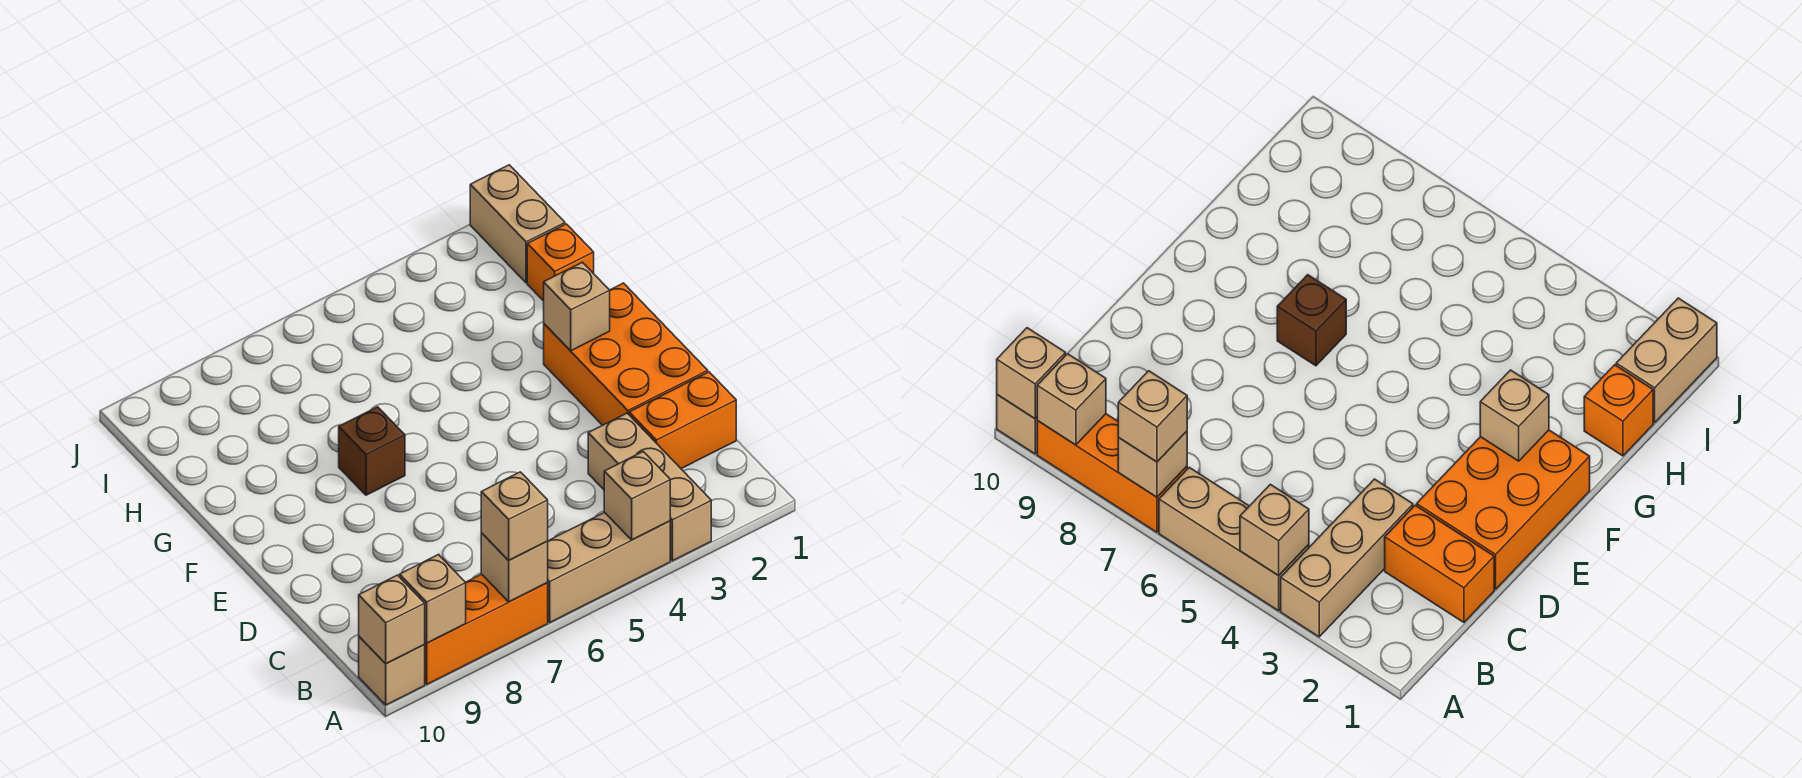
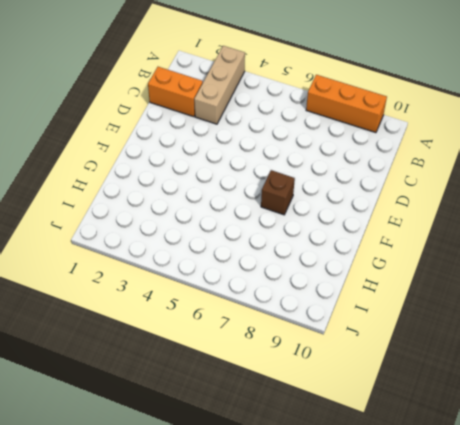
none -> tan 1x3 brick [547,512,670,622]
none -> tan 1x1 brick [359,637,425,705]
none -> orange 2x3 brick [544,283,708,425]

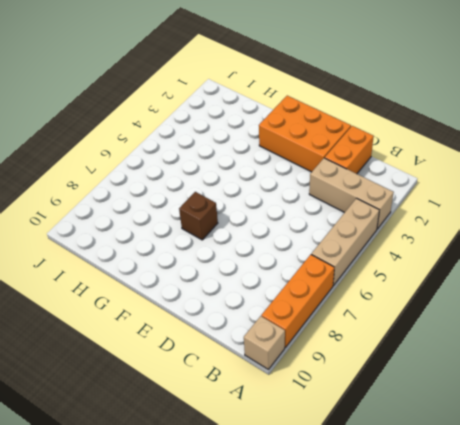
none -> orange 1x1 brick [527,224,594,301]
none -> tan 1x2 brick [470,165,565,283]
none -> tan 1x1 brick [604,452,670,540]

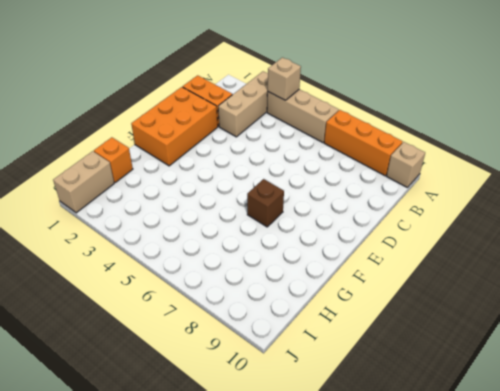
none -> tan 1x1 brick [481,533,548,602]
none -> tan 1x1 brick [400,555,466,643]
none -> tan 1x1 brick [359,575,425,664]

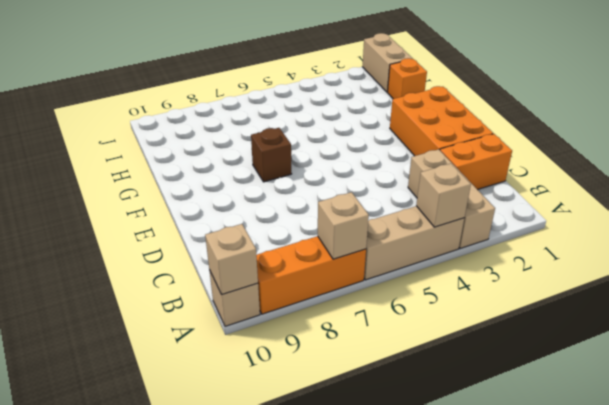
none -> tan 1x1 brick [400,555,466,643]
none -> tan 1x1 brick [544,262,610,351]
none -> tan 1x1 brick [481,472,548,560]

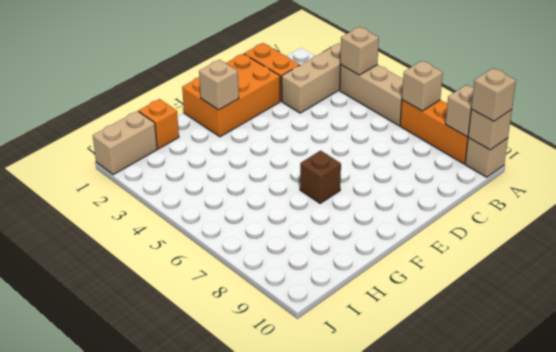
tan 1x1 brick [471,68,516,121] -> tan 1x1 brick moved to [481,472,548,560]

